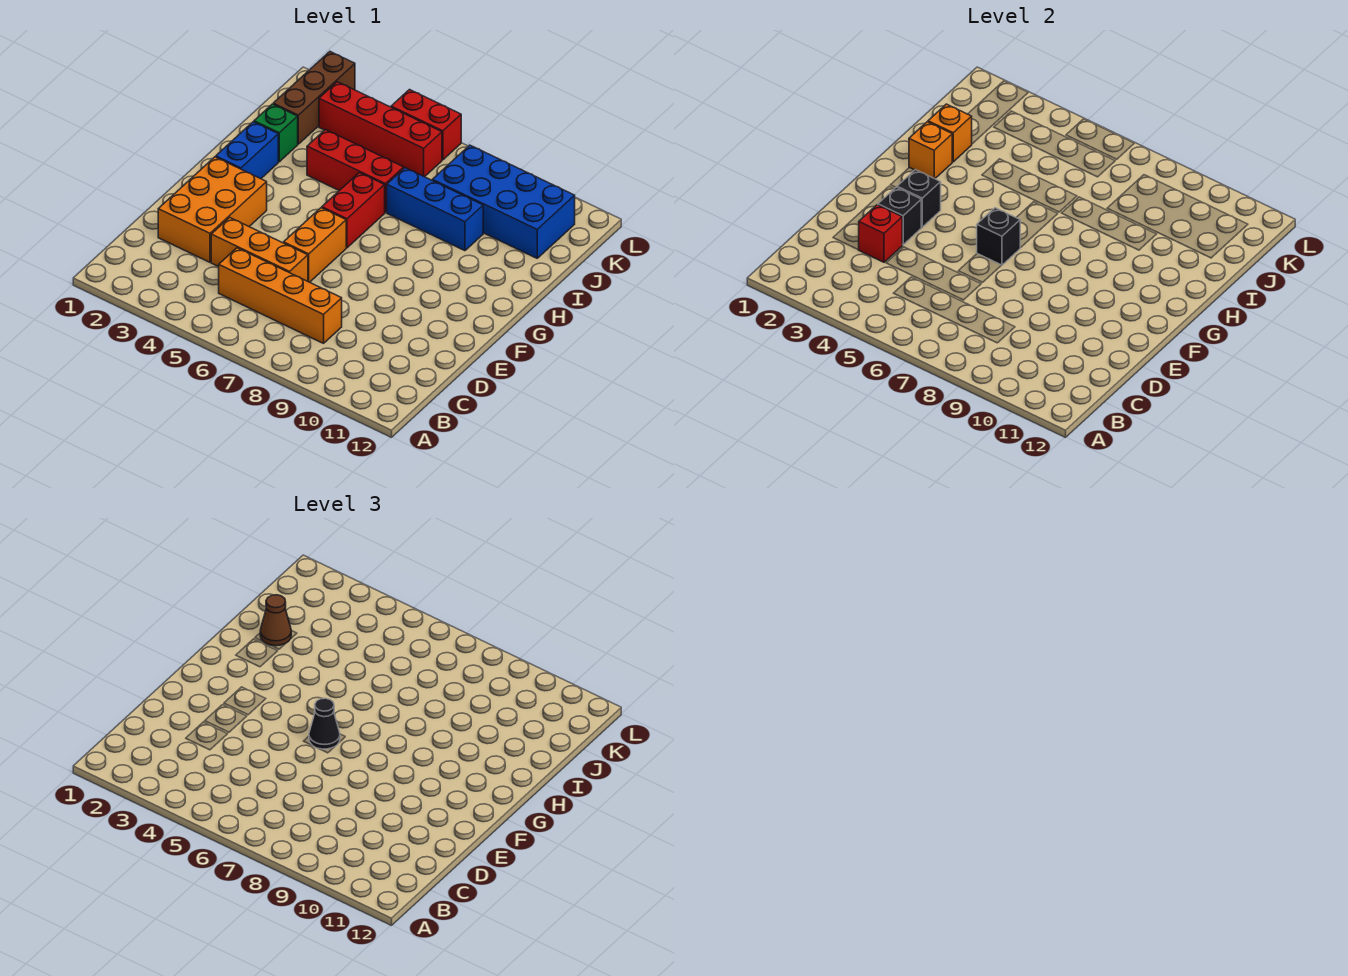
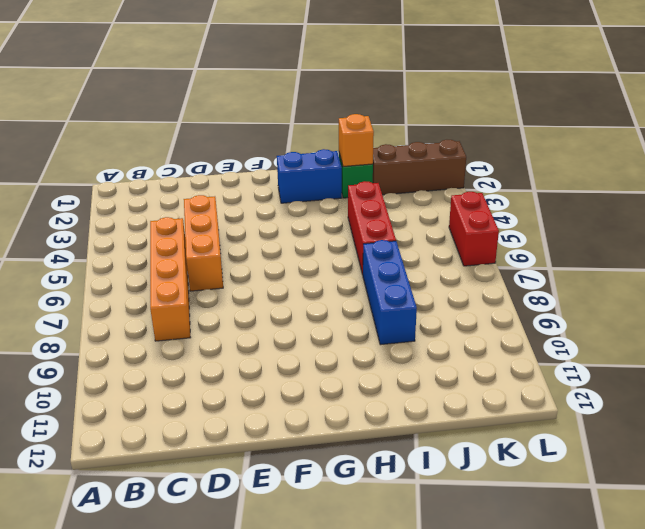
none -> orange 2x3 brick [158,157,267,262]
none -> orange 1x2 brick [284,208,346,282]
none -> red 1x2 brick [322,173,385,248]

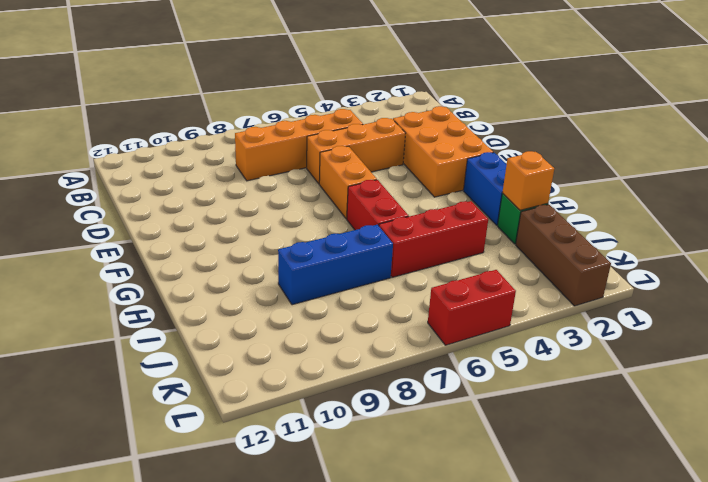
none -> blue 2x4 brick [432,145,575,258]
none -> red 1x4 brick [319,82,442,177]
none -> red 1x1 brick [859,205,902,262]

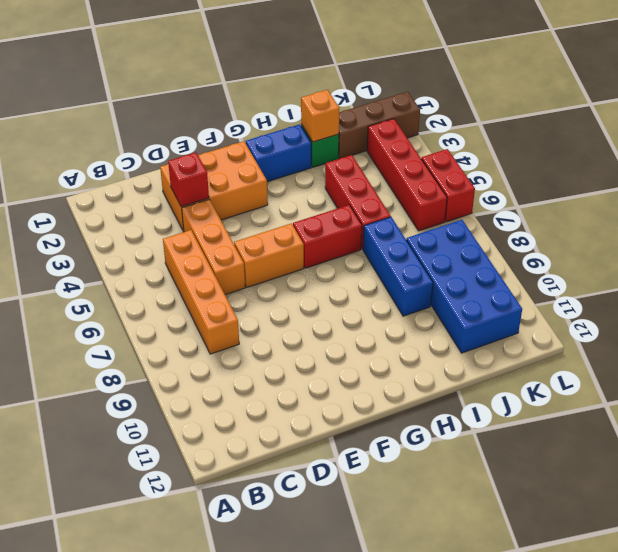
none -> black 1x1 brick [878,187,921,245]
none -> black 1x1 brick [897,170,941,227]
none -> black 1x1 brick [977,208,1020,265]

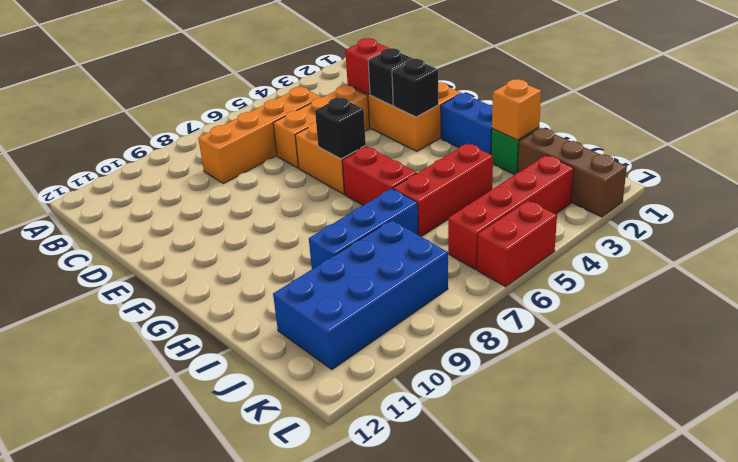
none -> orange 1x1 brick [909,122,952,179]
none -> black 1x1 cone [309,698,340,749]
none -> brown 1x1 cone [260,595,291,646]

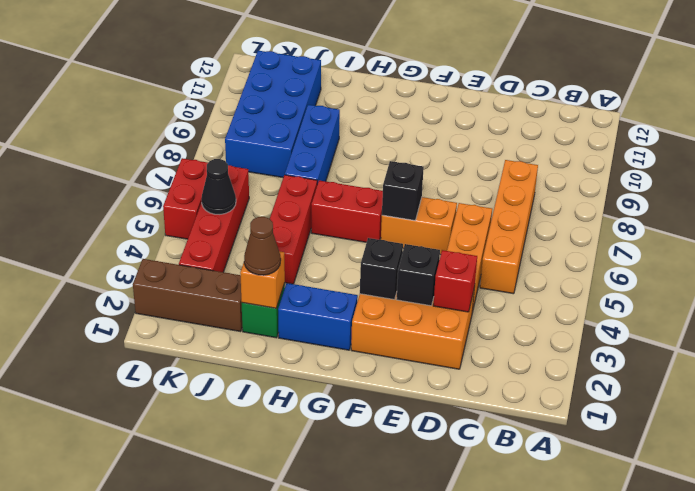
black 1x1 cone [202,159,236,214] -> black 1x1 cone moved to [309,698,340,749]
none -> orange 1x1 brick [909,122,952,179]

